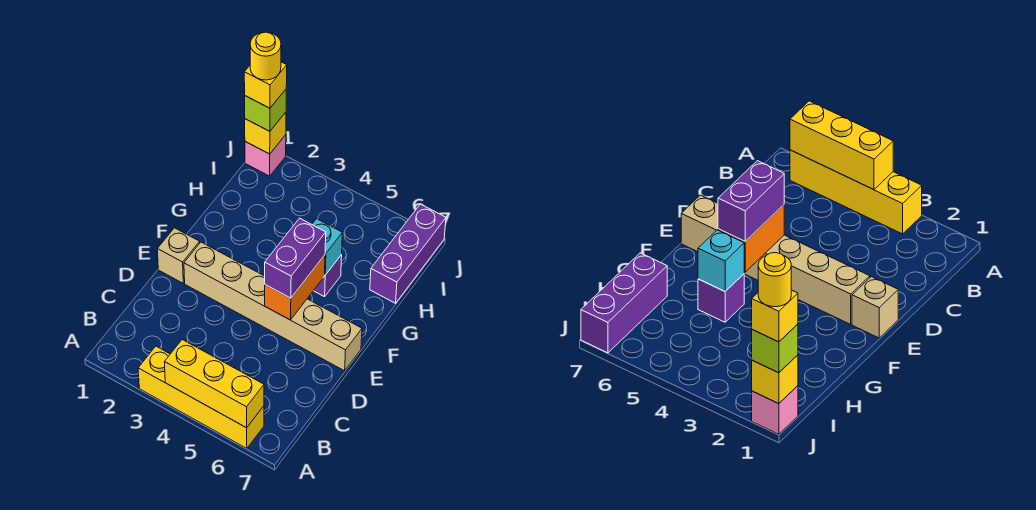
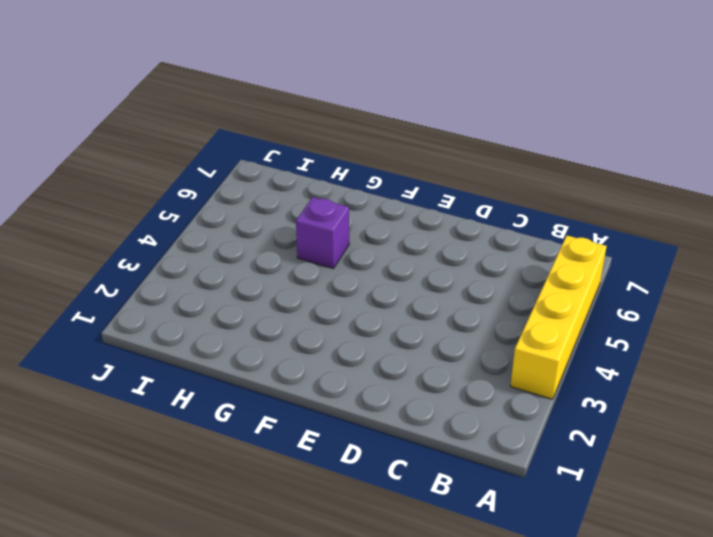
none -> tan 1x1 brick [157,228,200,283]
none -> tan 1x6 brick [184,242,362,371]
none -> purple 1x3 brick [370,204,446,303]

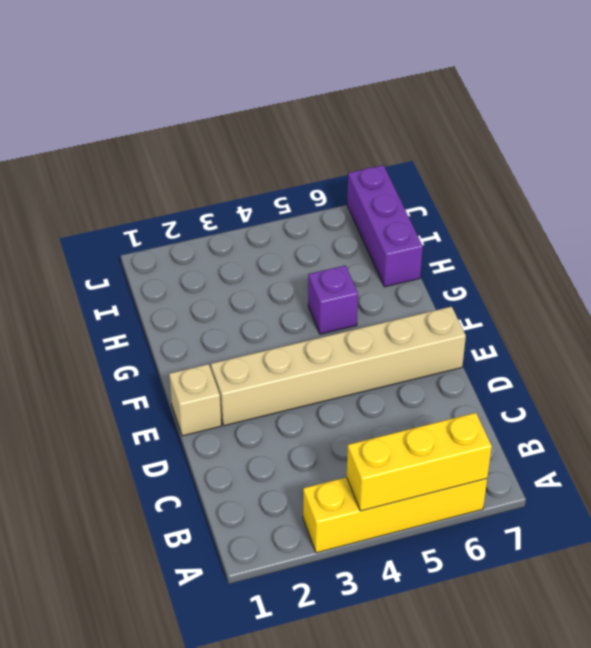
none -> pink 1x1 brick [245,135,286,176]
none -> orange 1x2 brick [265,255,325,320]
none -> cyan 1x1 brick [312,219,342,275]

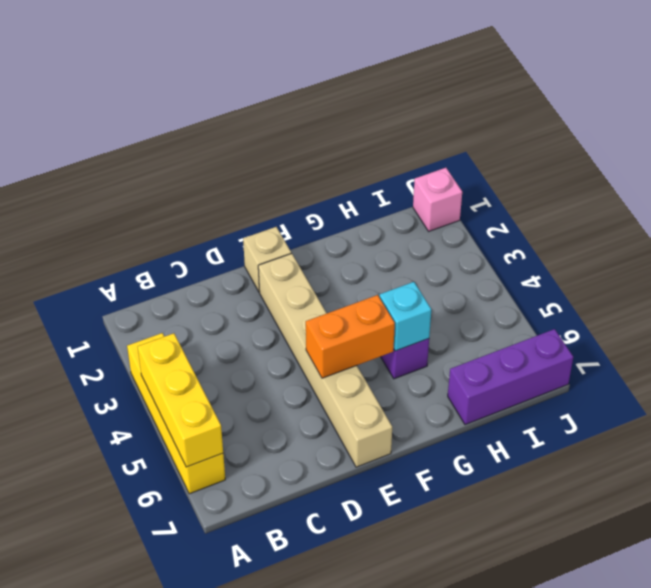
none -> yellow 1x1 brick [245,112,286,154]
none -> purple 1x2 brick [265,218,326,298]
none -> lime 1x1 brick [245,89,286,131]

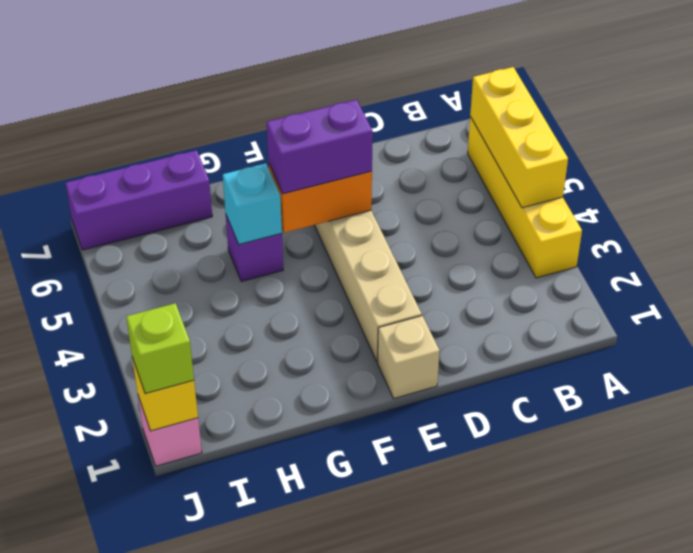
none -> yellow 1x1 brick [244,62,287,108]
none -> yellow 1x1 round brick [250,32,281,80]

